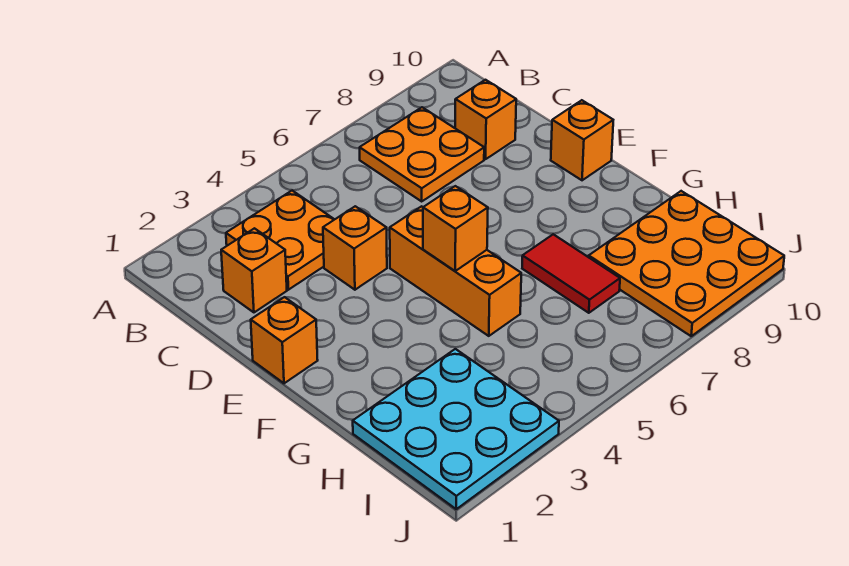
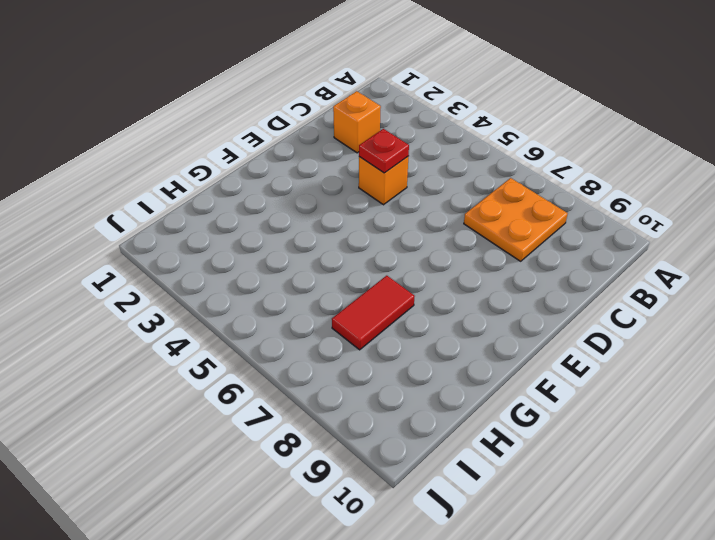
red 1x1 plate [359,129,409,173] -> none
none -> orange 2x2 plate [226,191,335,290]
none -> orange 1x1 brick [455,80,516,159]
none -> orange 1x1 brick [251,297,318,383]

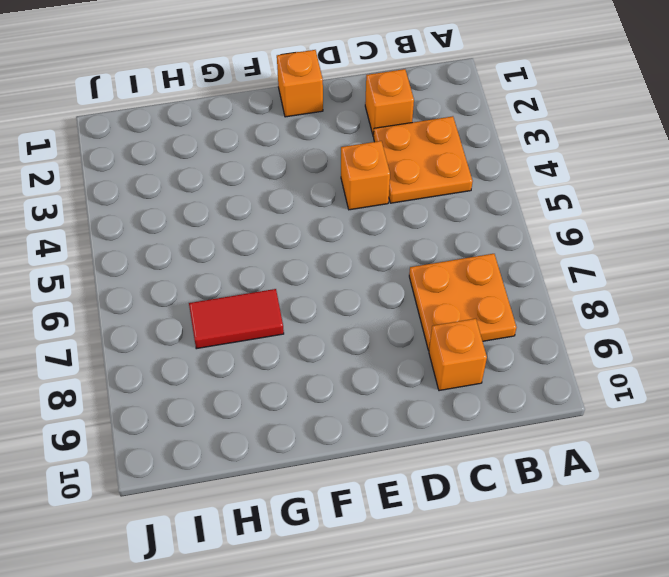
none -> orange 1x3 brick [390,206,521,336]
none -> orange 1x1 brick [551,100,613,180]
none -> cyan 3x3 plate [353,349,559,509]

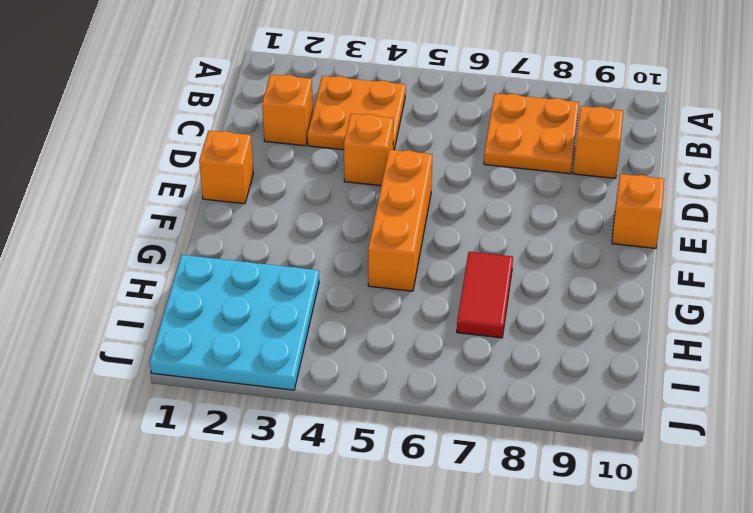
none -> orange 3x3 plate [589,191,784,336]
none -> orange 1x1 brick [423,186,488,271]

